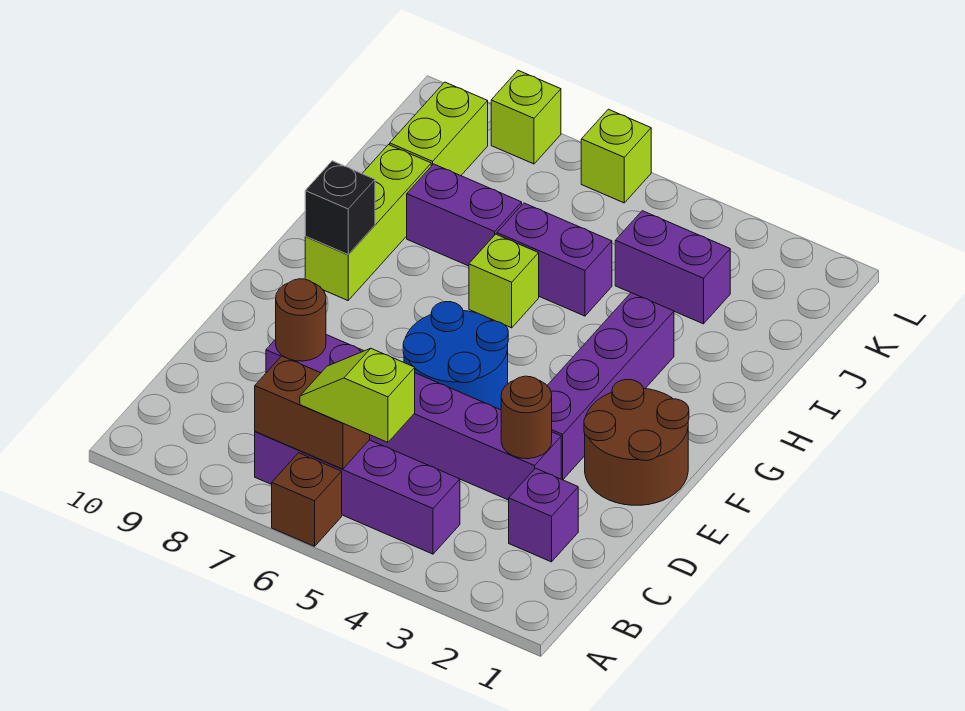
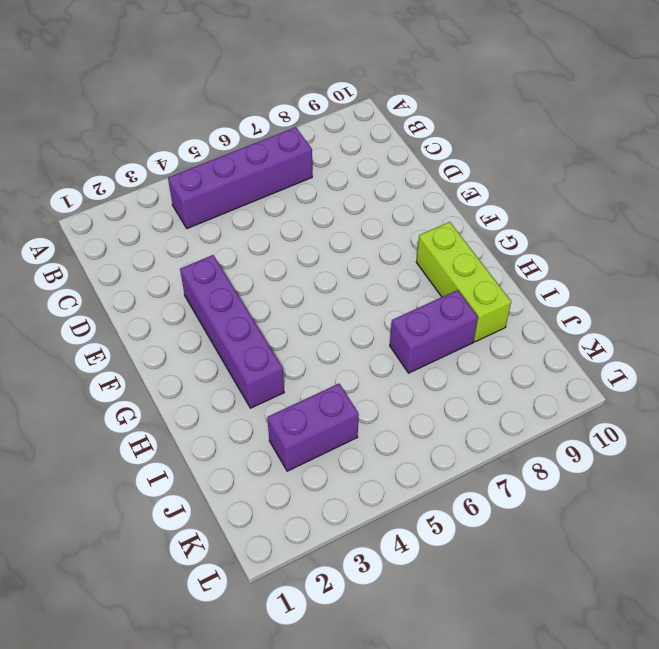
none -> brown 1x1 brick [272,453,342,546]
none -> purple 1x1 brick [509,468,578,562]
none -> purple 1x6 brick [266,335,561,500]

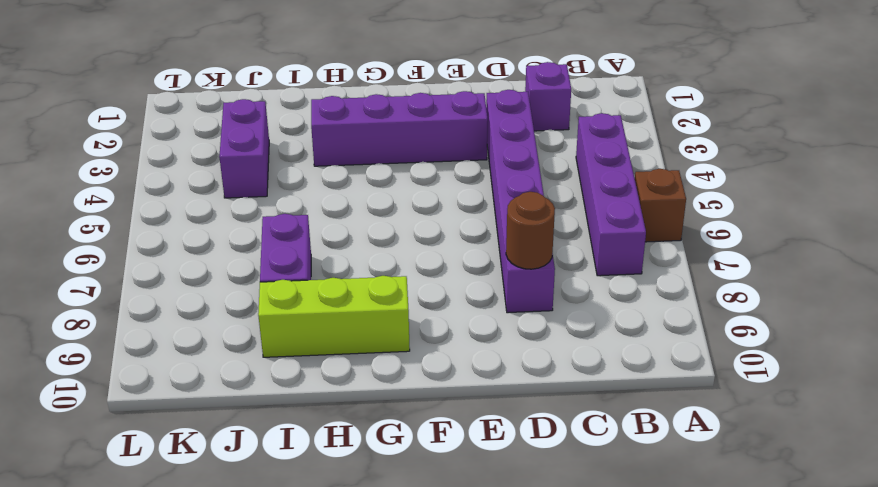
none -> brown 2x2 round brick [584,380,689,505]
none -> blue 2x2 round brick [403,302,508,410]
none -> lime 1x1 brick [469,234,539,328]

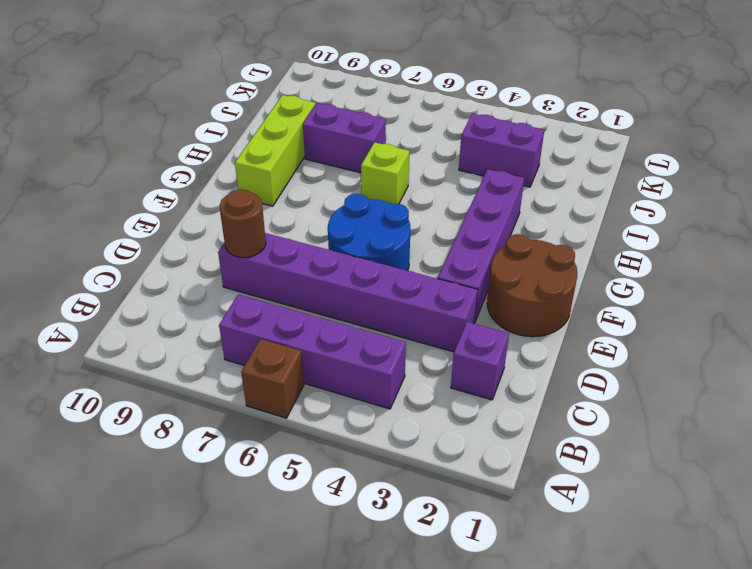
none -> purple 1x2 brick [497,203,612,316]
none -> lime 1x2 brick [390,82,488,176]
none -> lime 1x1 brick [581,109,651,203]

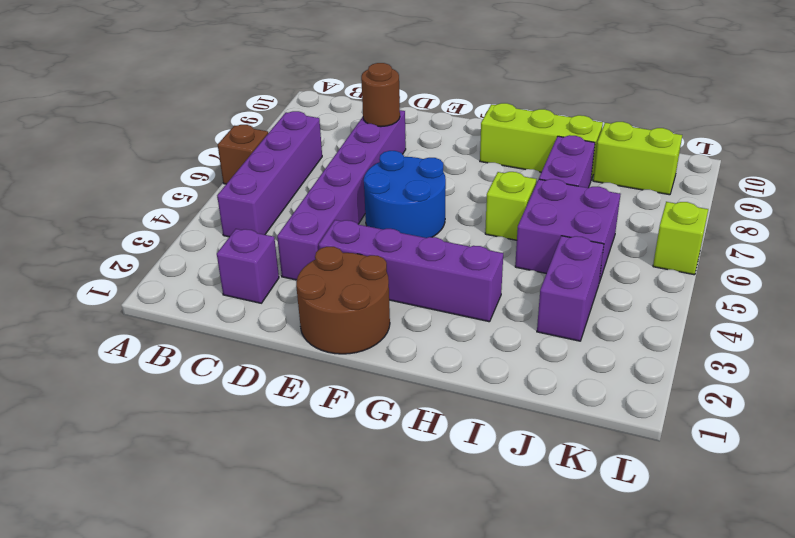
purple 2x2 brick [515,179,620,282] -> purple 1x2 brick [497,203,612,316]
none -> lime 1x1 brick [491,70,561,164]
none -> brown 1x2 brick [255,356,370,469]
none -> brown 1x1 round brick [501,376,552,459]

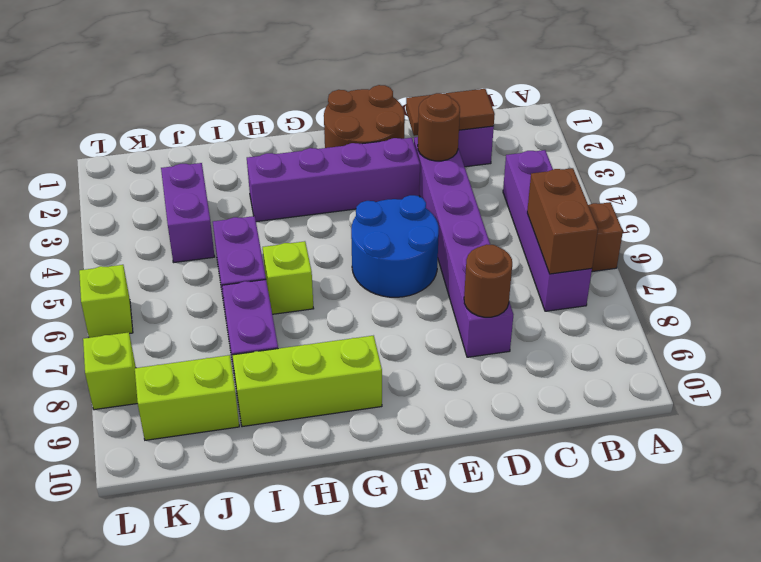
brown 1x2 tile [406,89,495,136] -> none
none -> black 1x1 brick [305,161,375,254]
none -> lime 1x2 slope [300,349,415,442]

